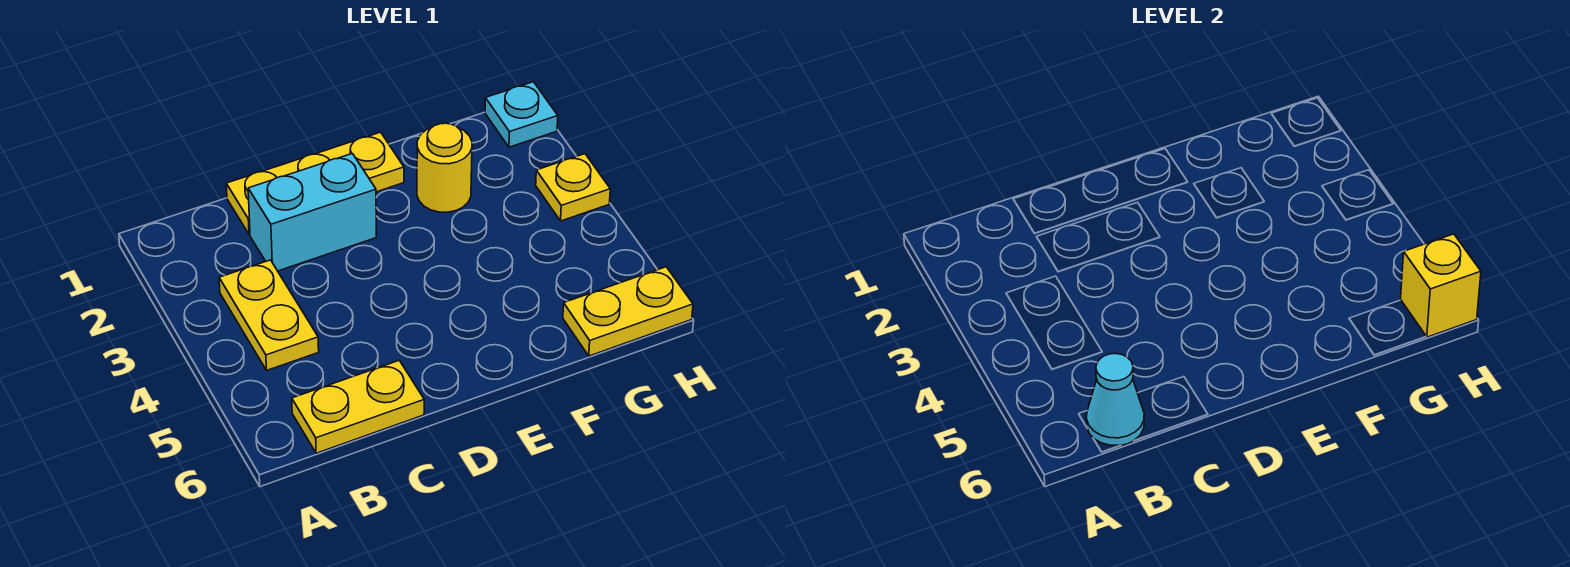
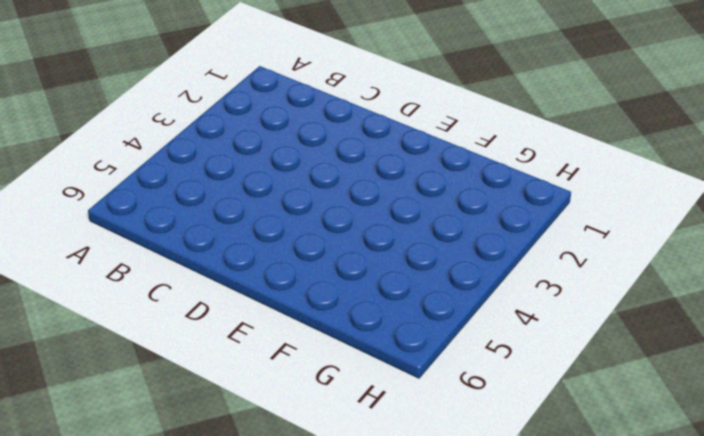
none -> yellow 1x2 plate [219,260,319,370]
none -> yellow 1x2 plate [292,360,424,453]

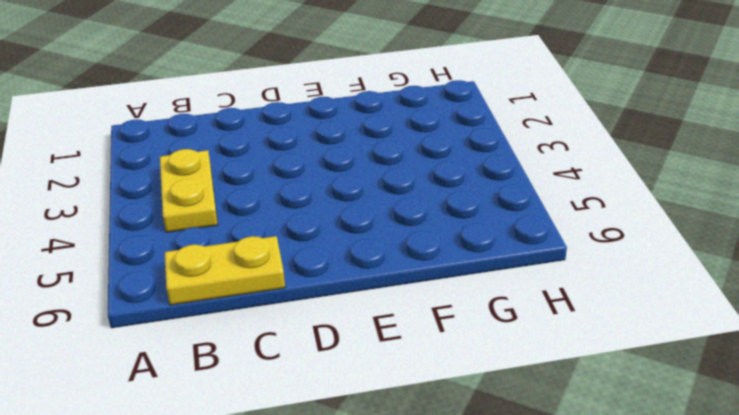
none -> yellow 1x3 plate [226,132,404,234]
none -> cyan 1x2 brick [248,154,376,271]

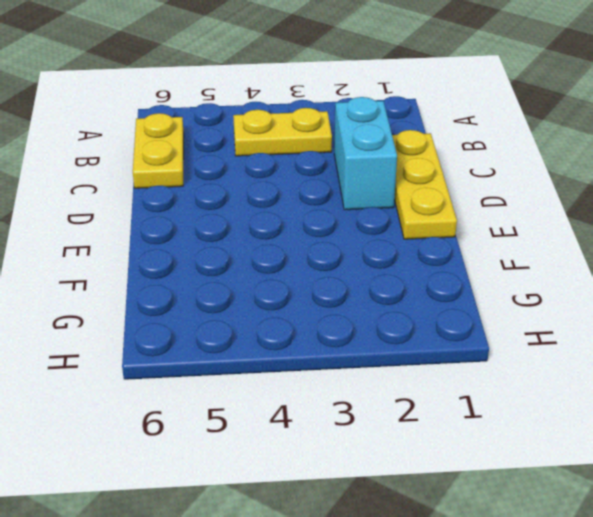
none -> yellow 1x1 round brick [417,123,472,212]
none -> yellow 1x2 plate [563,267,693,356]

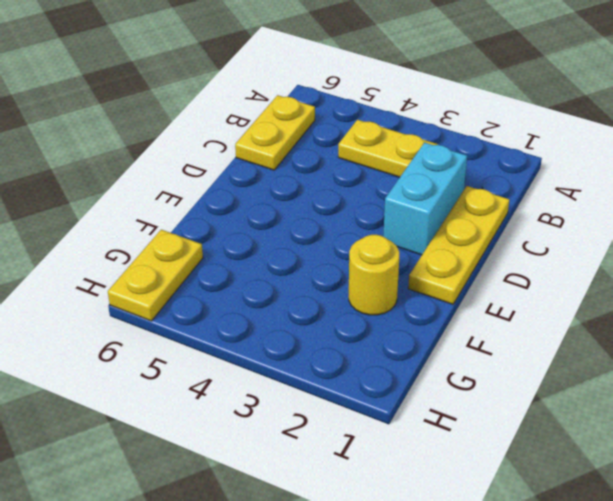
none -> cyan 1x1 plate [485,82,558,147]
none -> yellow 1x1 plate [536,154,610,221]

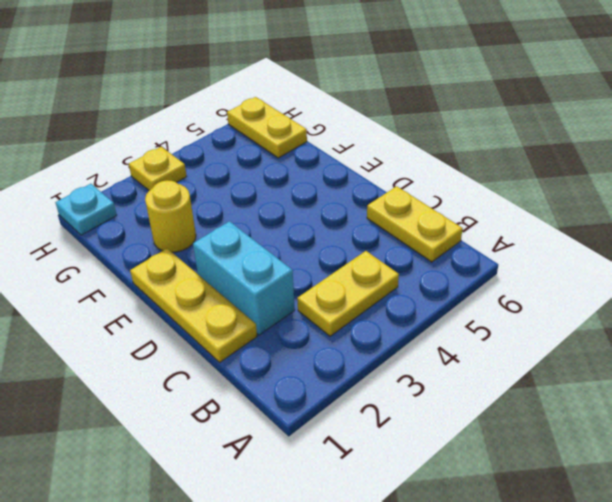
none -> cyan 1x1 cone [1087,354,1144,446]
none -> yellow 1x1 brick [1400,234,1481,337]

